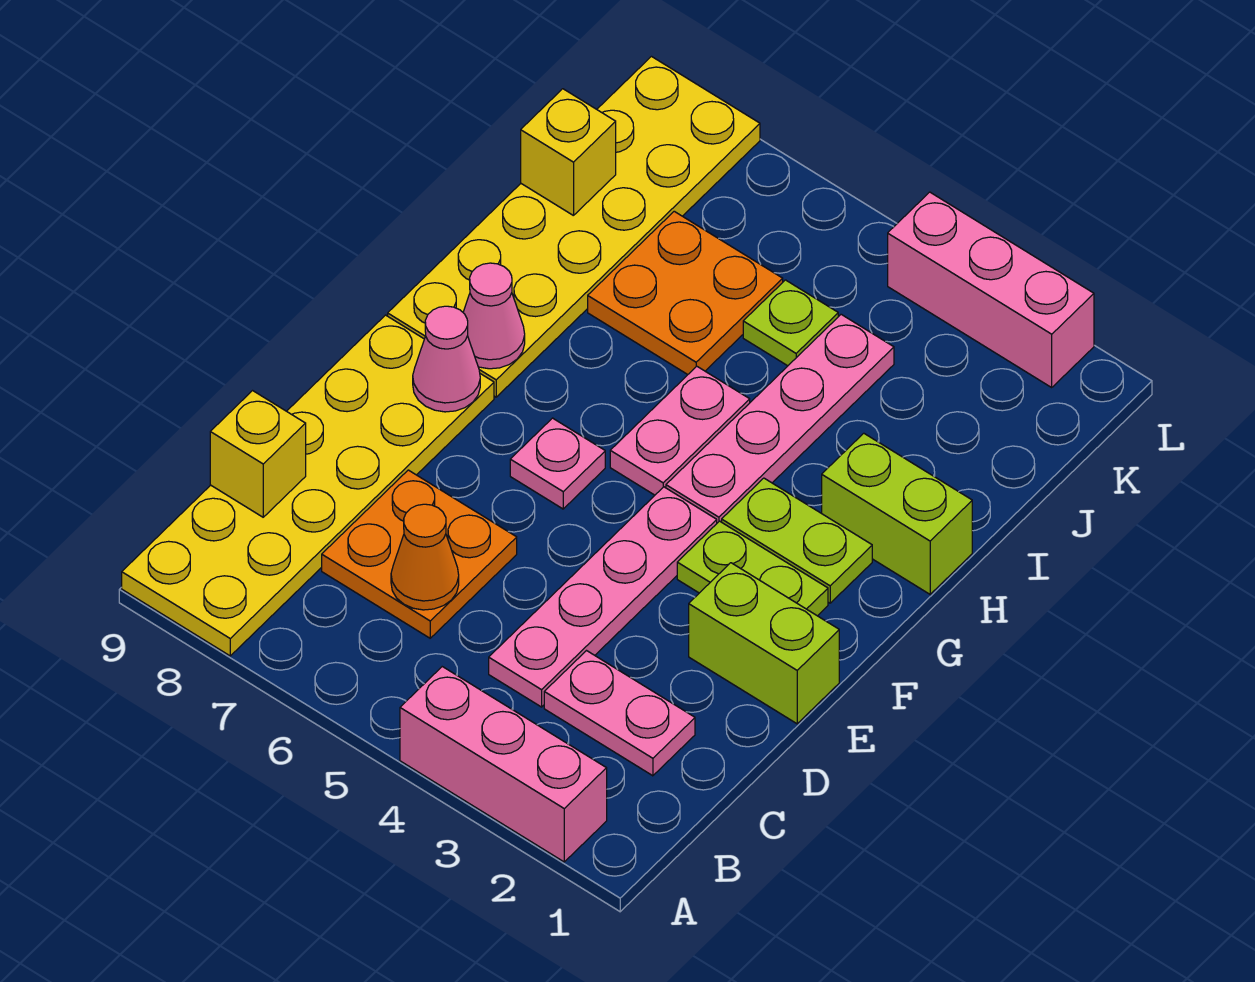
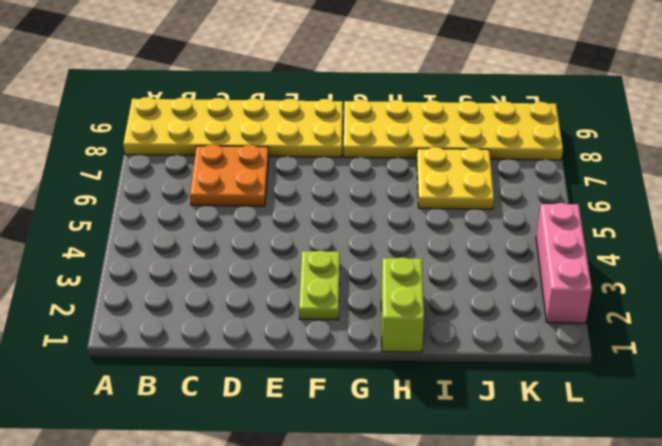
yellow 2x2 plate [417,147,494,209] -> orange 2x2 plate [588,211,783,374]
none -> pink 1x3 brick [400,667,607,862]
none -> pink 1x2 plate [544,651,695,776]
none -> pink 1x4 plate [489,487,717,707]

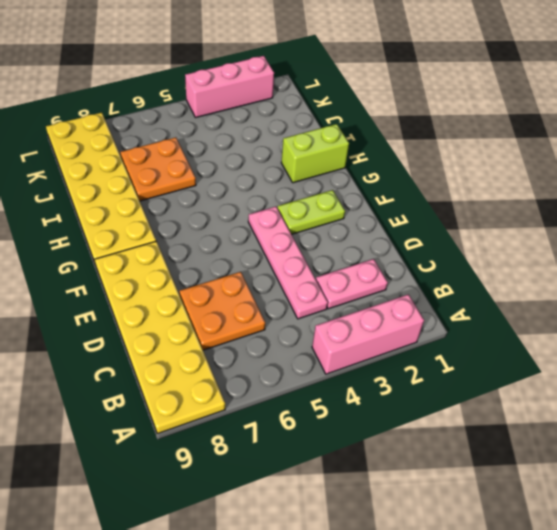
none -> lime 1x2 brick [689,563,839,724]
none -> pink 1x1 plate [510,418,605,509]
none -> lime 1x2 plate [722,478,872,603]

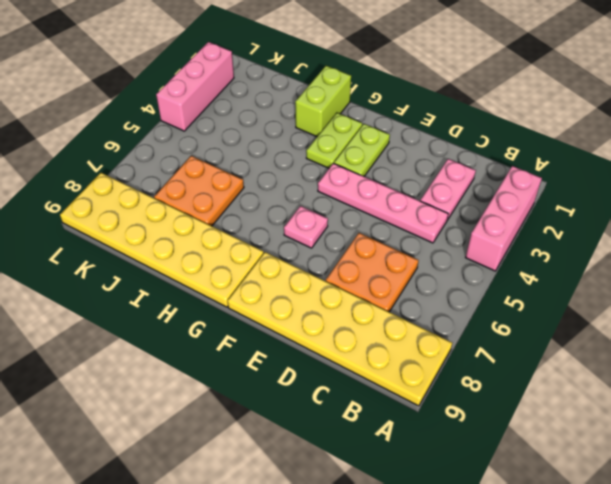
none -> lime 1x2 brick [689,563,839,724]
none -> pink 1x4 plate [666,314,894,523]
none -> pink 1x2 plate [610,366,750,495]

